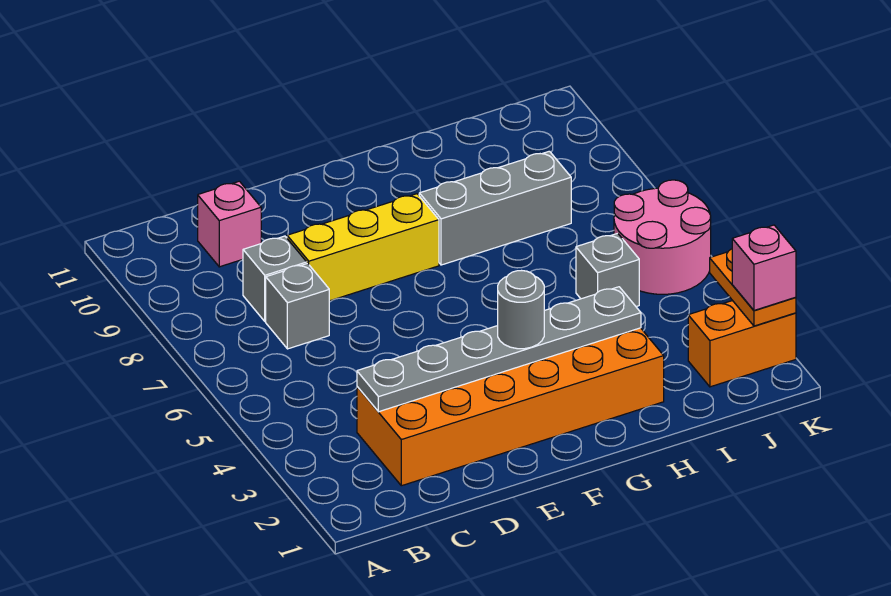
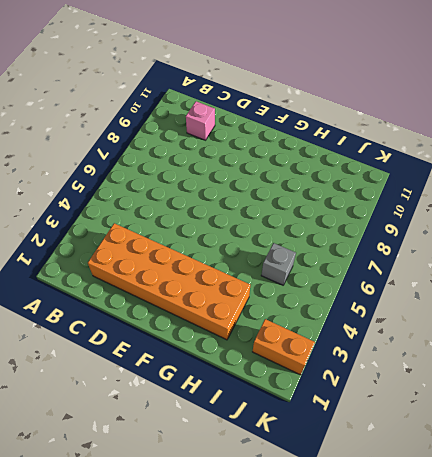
none -> grey 1x1 brick [266,263,329,349]
none -> grey 1x1 brick [243,236,307,321]
none -> yellow 1x3 brick [287,194,439,301]

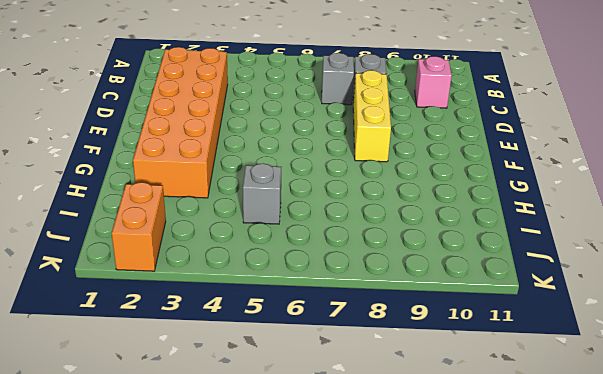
none -> grey 1x3 brick [419,151,571,265]
none -> pink 2x2 round brick [614,180,711,294]
none -> grey 1x6 plate [357,287,641,412]

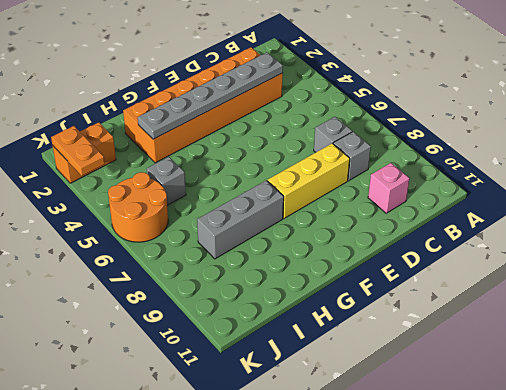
orange 2x2 round brick [108,172,168,242] -> pink 2x2 round brick [614,180,711,294]
none -> grey 1x1 round brick [498,271,544,349]
none -> pink 1x1 brick [732,225,796,310]

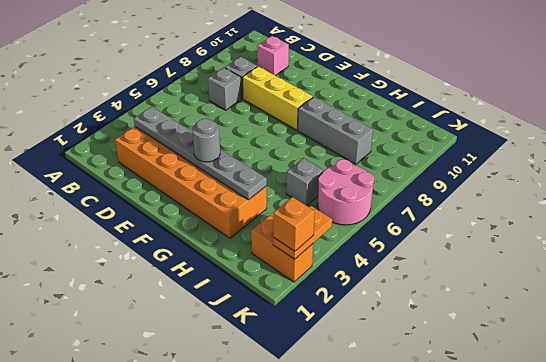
orange 1x1 brick [273,197,315,251] -> pink 1x1 brick [732,225,796,310]

